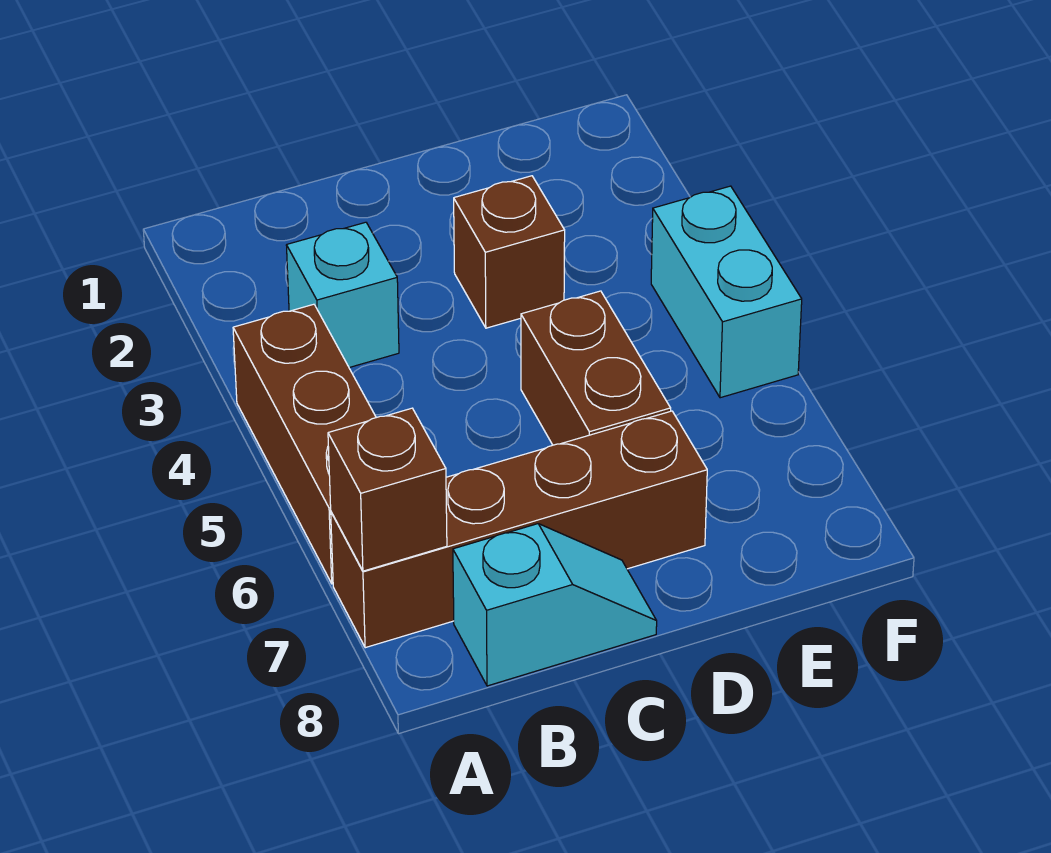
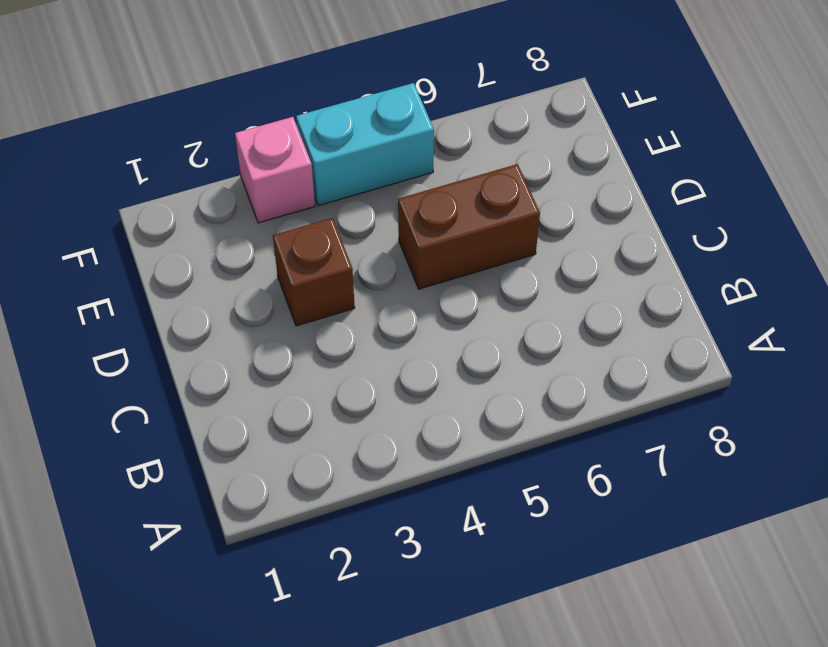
pink 1x1 brick [235,117,315,223] -> none
none -> brown 1x3 brick [233,304,376,584]
none -> brown 1x4 brick [331,411,707,648]

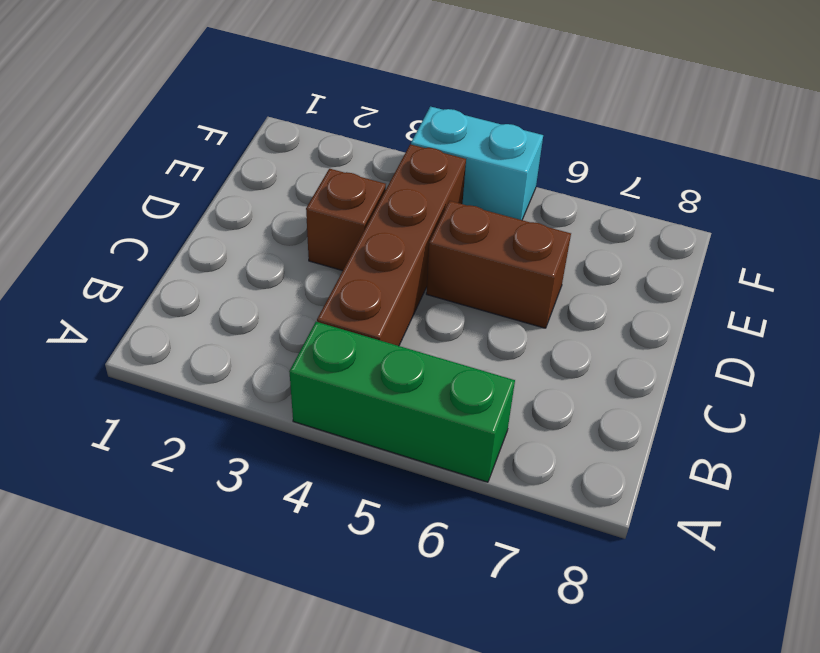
green 1x3 brick [289,322,515,482] -> brown 1x3 brick [233,304,376,584]
brown 1x4 brick [317,144,466,346] -> brown 1x4 brick moved to [331,411,707,648]
none -> cyan 1x1 brick [286,222,399,368]
none -> cyan 1x2 slope [453,524,657,686]

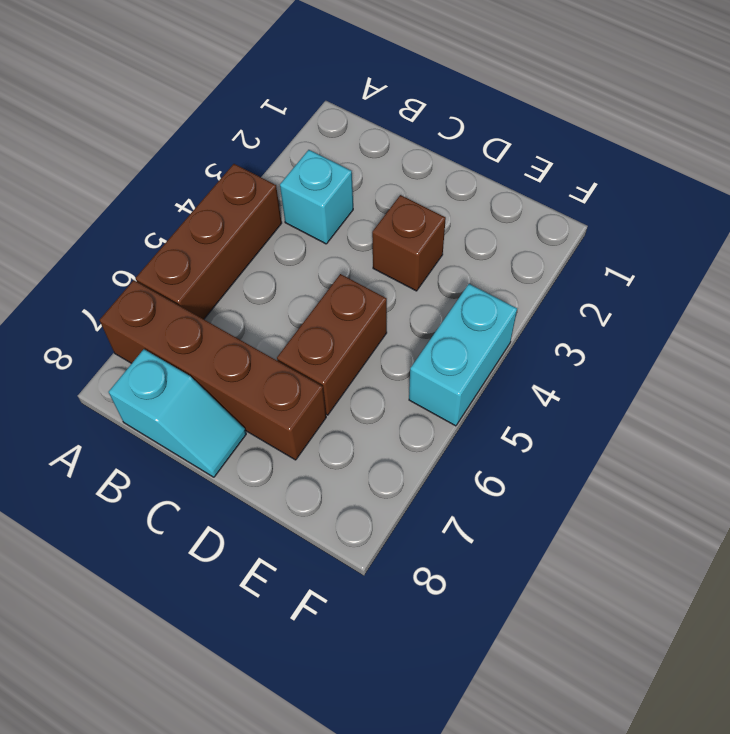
none -> brown 1x1 brick [328,408,447,571]

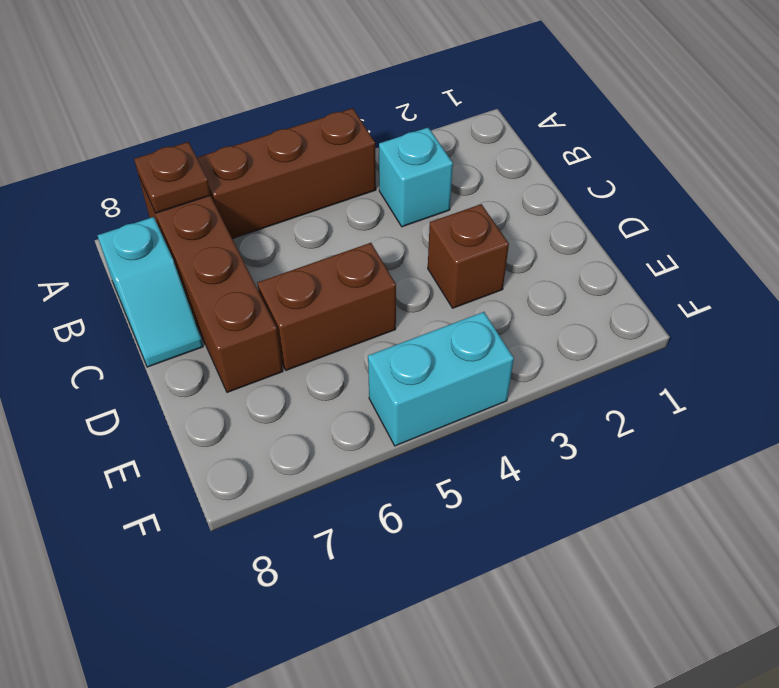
brown 1x1 plate [134,142,211,213] -> brown 1x1 brick [328,408,447,571]

